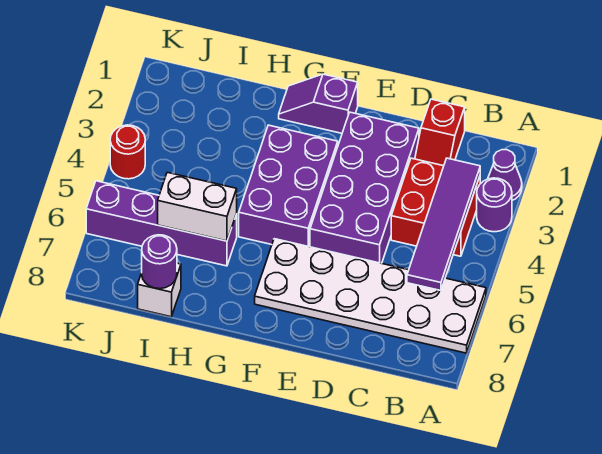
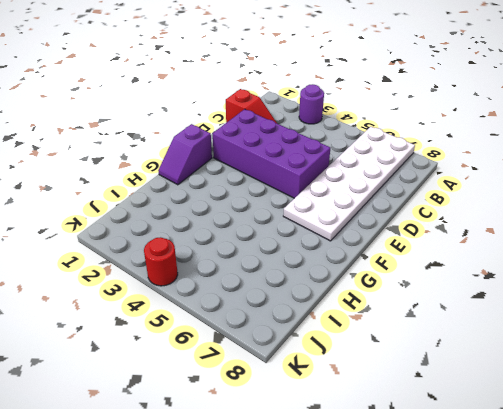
none -> purple 1x1 cone [488,150,522,200]
none -> red 2x2 brick [391,158,480,256]
none -> purple 2x3 brick [239,125,338,247]

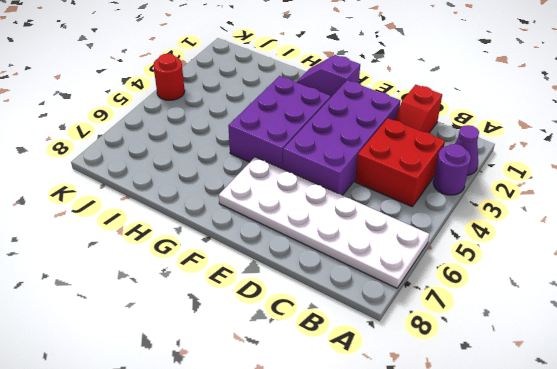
none -> purple 1x4 brick [86,181,237,266]
none -> white 1x1 brick [138,263,181,317]
none -> purple 1x4 tile [407,158,480,291]

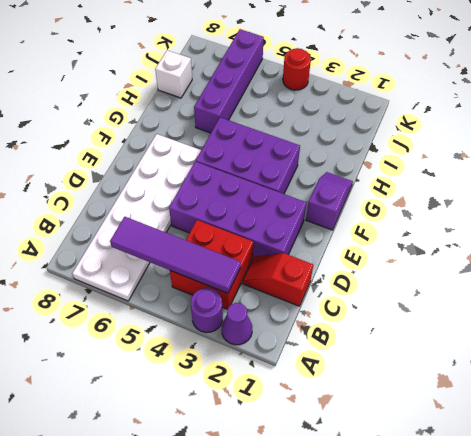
none -> white 1x2 brick [158,172,237,241]
none -> purple 1x1 round brick [142,235,177,289]

